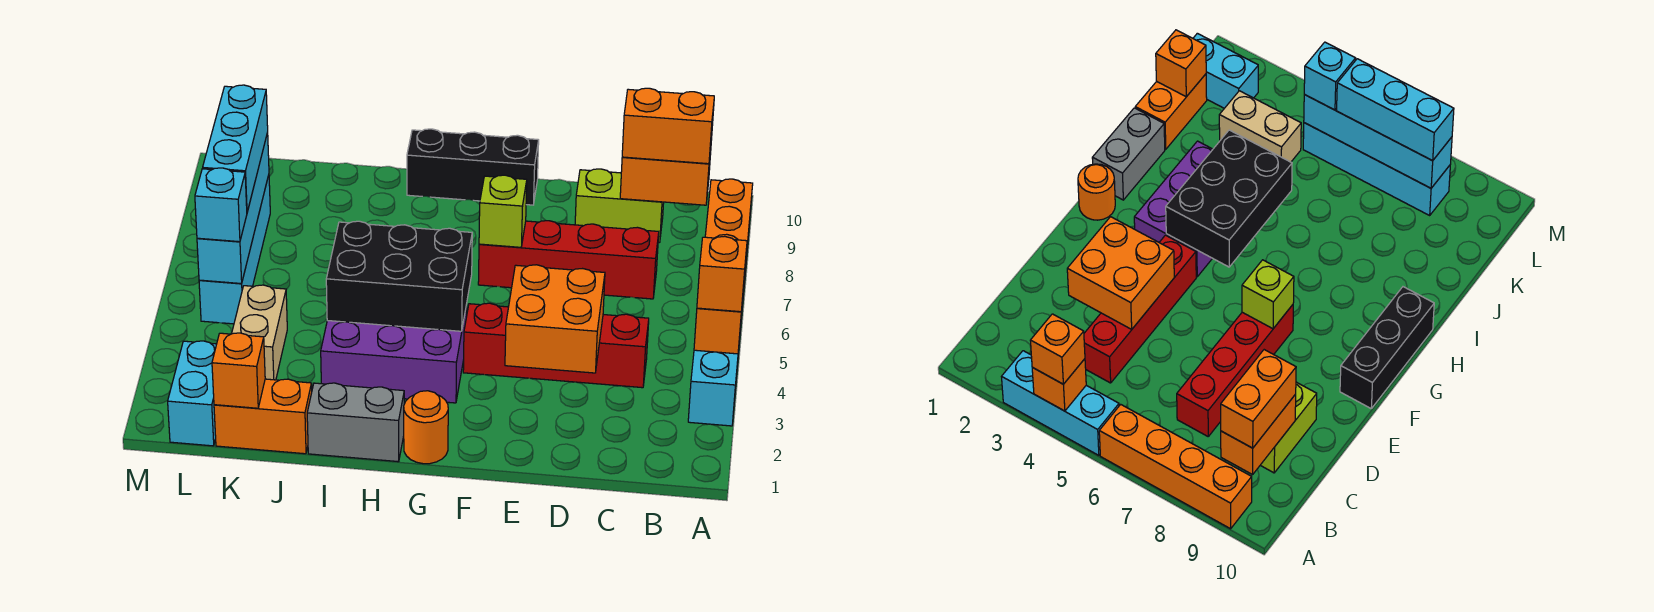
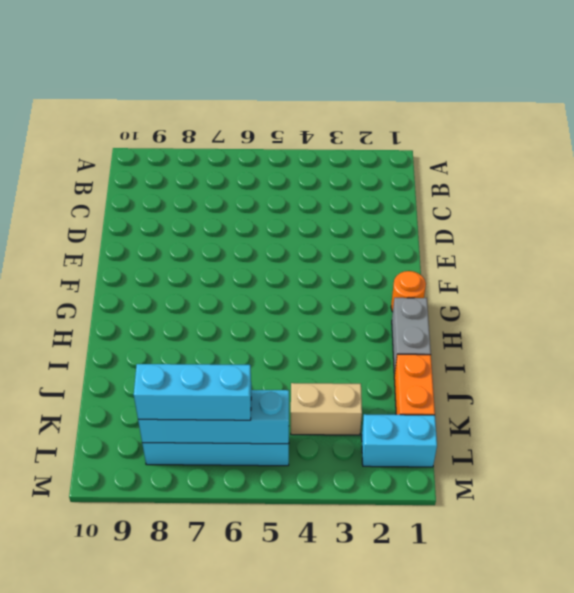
none -> cyan 1x3 brick [688,301,743,426]
none -> orange 1x4 brick [705,179,753,318]
none -> red 1x4 brick [463,303,649,388]

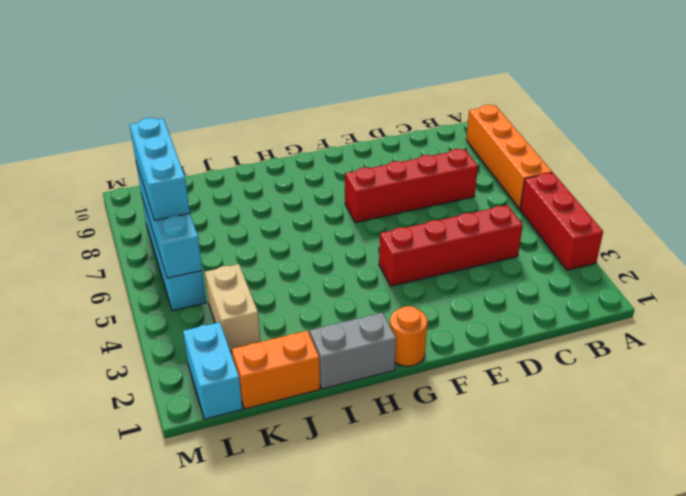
red 1x3 brick [520,173,603,270] -> cyan 1x3 brick [688,301,743,426]
none -> lime 1x2 brick [575,169,664,243]
none -> black 1x3 brick [407,129,539,205]
none -> purple 2x3 brick [321,305,467,403]

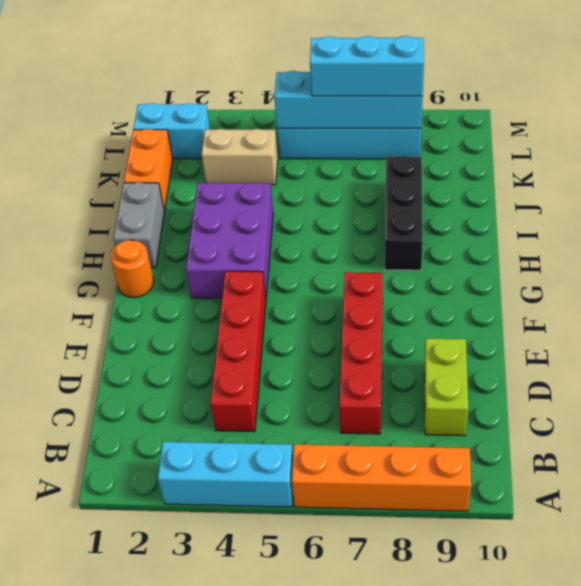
black 1x3 brick [385,156,423,270] -> black 1x3 brick moved to [407,129,539,205]
none -> orange 1x1 brick [694,299,743,354]
none -> orange 1x2 brick [620,149,711,205]
none -> orange 2x2 brick [505,265,605,373]

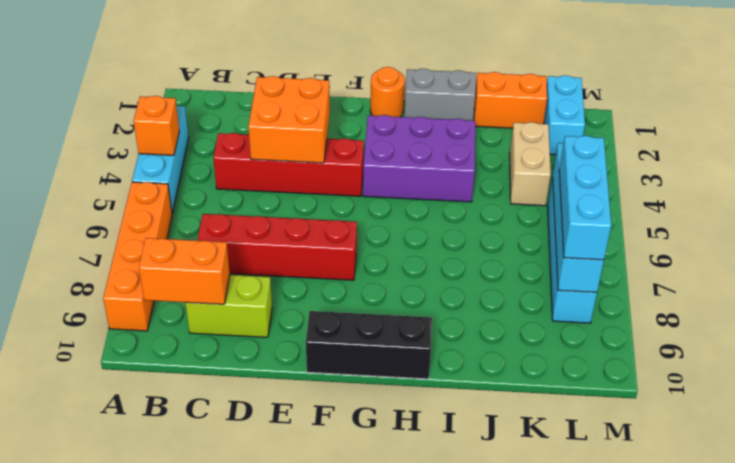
none -> lime 1x1 brick [479,175,527,247]
none -> black 2x3 brick [326,221,472,331]
none -> orange 1x1 brick [212,333,265,408]

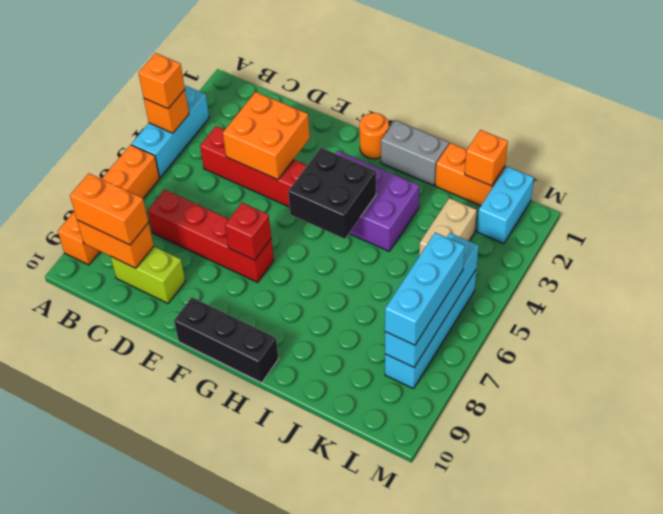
red 1x1 brick [225,203,271,260] -> lime 1x1 brick [479,175,527,247]
black 2x2 brick [288,148,376,239] -> black 2x3 brick [326,221,472,331]
none -> cyan 1x1 brick [195,168,247,242]

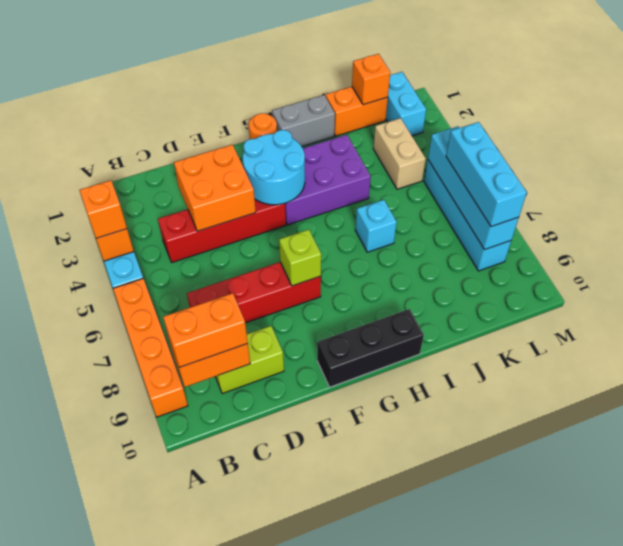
cyan 2x2 round brick [243,130,305,205] -> black 2x3 brick [326,221,472,331]
cyan 1x1 brick [355,200,397,252] -> cyan 1x1 brick moved to [195,168,247,242]

